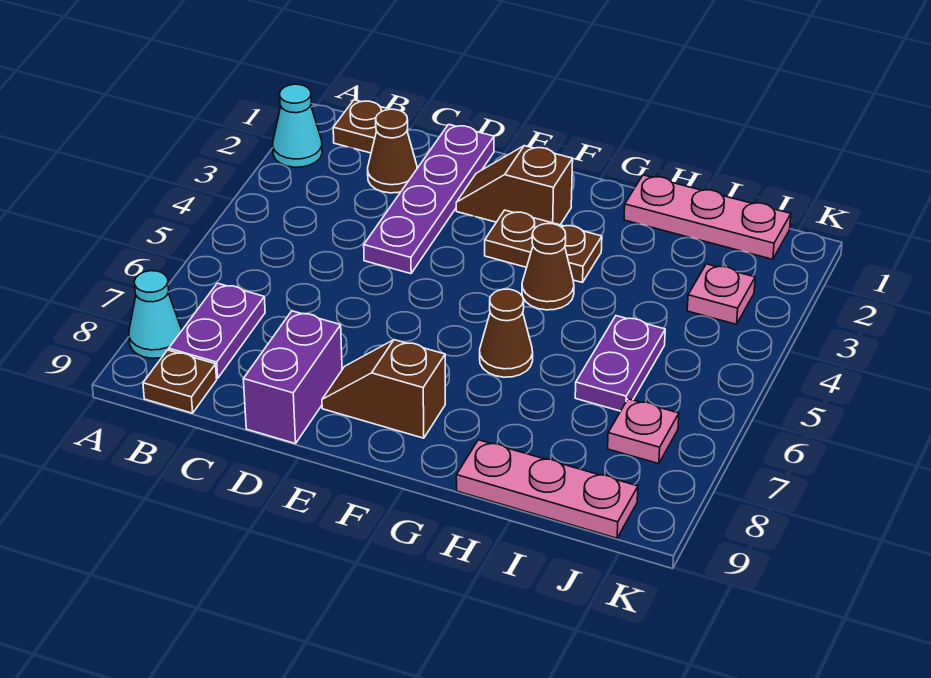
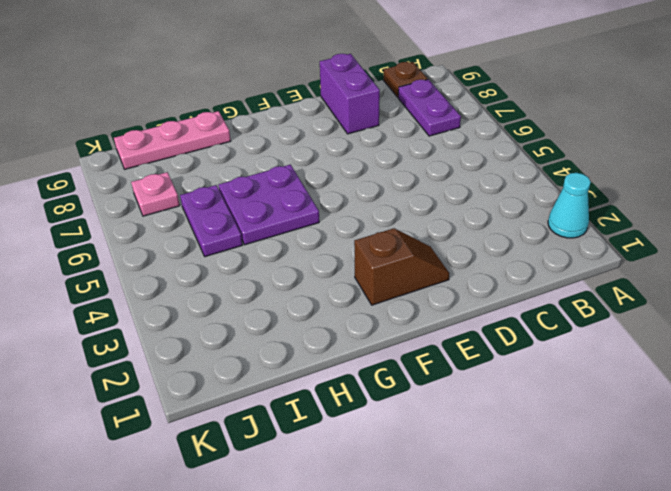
purple 2x2 plate [219,165,319,245] -> brown 1x1 cone [480,289,533,377]
none -> cyan 1x1 cone [129,271,181,358]
none -> brown 1x1 plate [333,100,389,153]
none -> brown 1x1 cone [368,109,417,193]

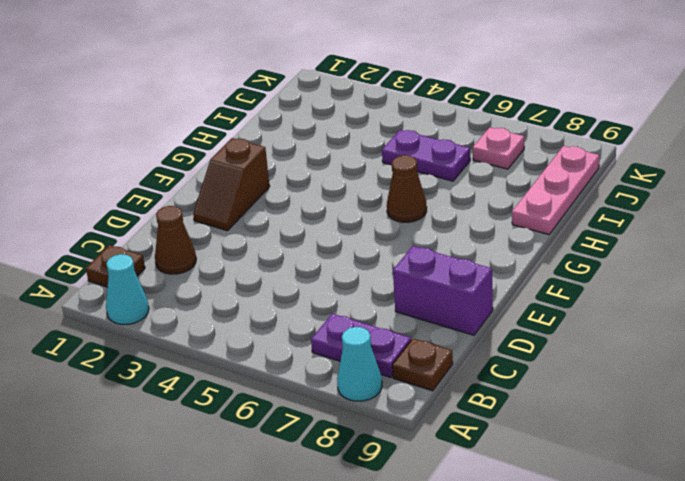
none -> purple 1x4 plate [364,124,494,274]
none -> brown 1x2 slope [322,340,445,438]
none -> brown 1x2 plate [485,210,602,283]

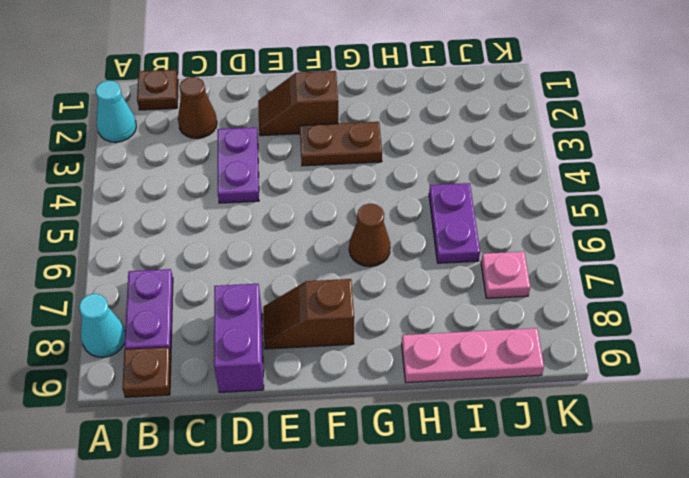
purple 1x2 plate [218,127,259,203] -> purple 1x4 plate [364,124,494,274]
none -> brown 1x1 cone [522,224,574,310]
none -> pink 1x3 plate [624,175,791,259]
none -> pink 1x1 plate [687,264,755,324]

